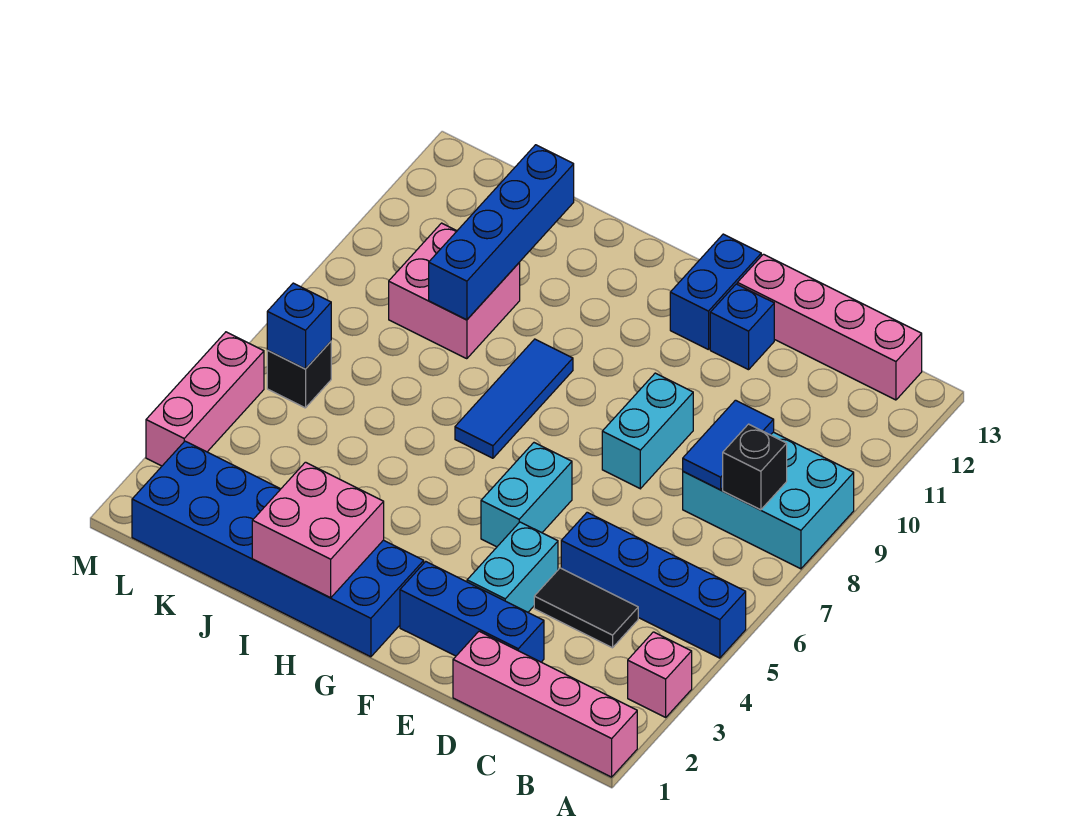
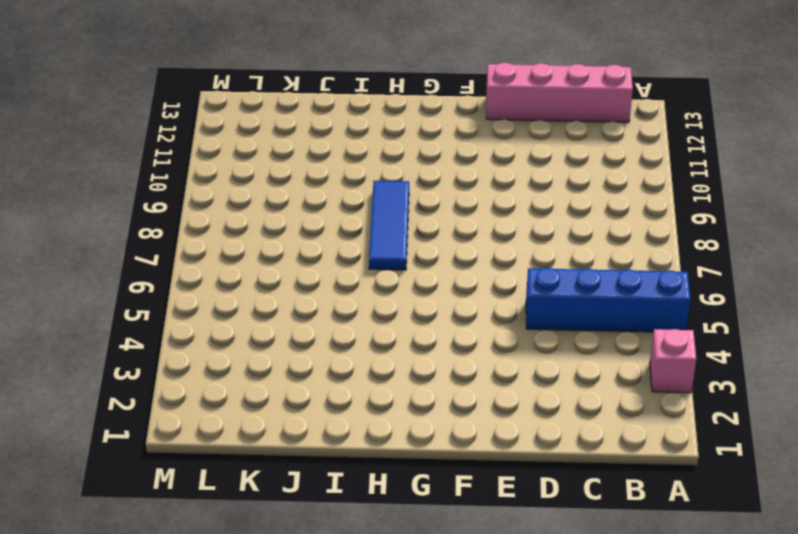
none -> pink 1x4 brick [453,631,637,777]
none -> cyan 2x3 brick [683,432,854,569]
none -> black 1x2 tile [534,568,638,648]

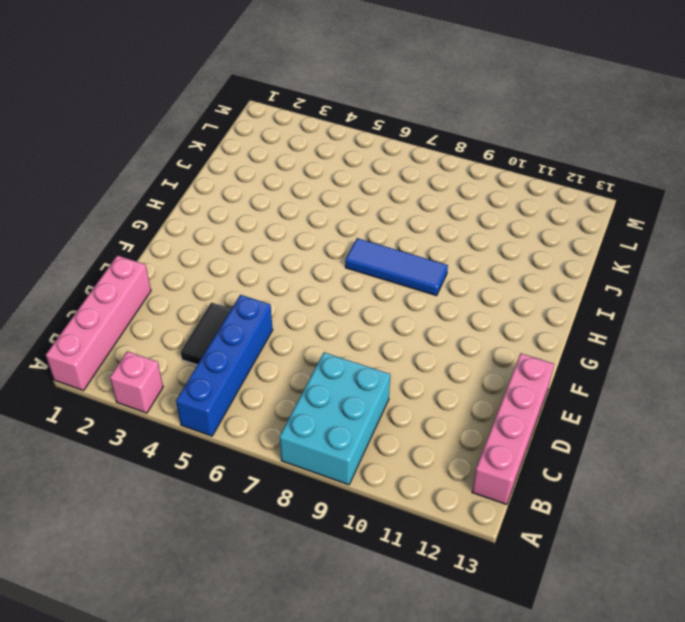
none -> blue 1x3 brick [400,562,544,662]
none -> cyan 1x2 brick [467,522,558,612]
none -> cyan 1x2 brick [602,373,693,489]

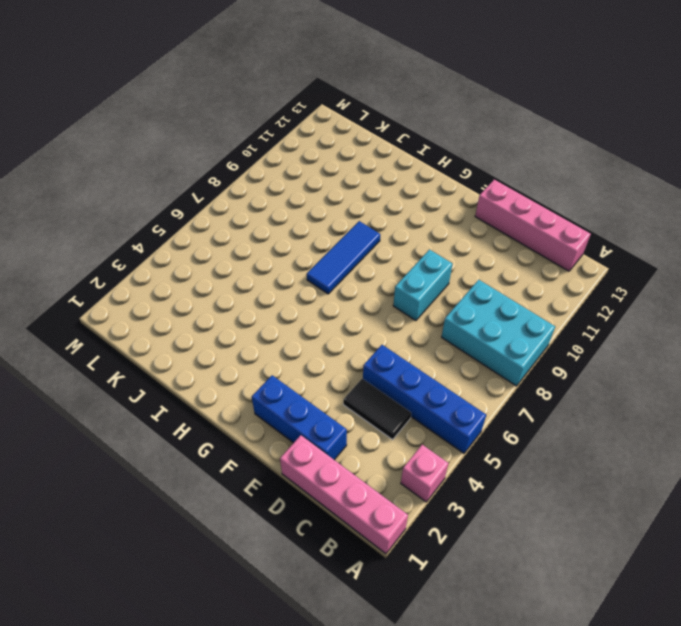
none -> cyan 1x2 brick [467,522,558,612]
none -> blue 1x1 brick [710,284,774,370]
none -> cyan 1x2 brick [481,443,572,547]

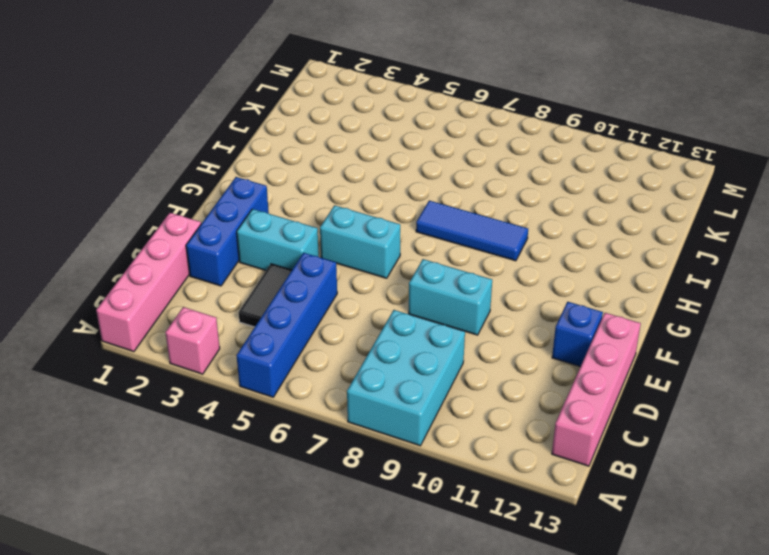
none -> blue 1x2 brick [670,234,761,350]
none -> blue 2x6 brick [132,441,424,657]
none -> pink 2x2 brick [389,223,520,359]

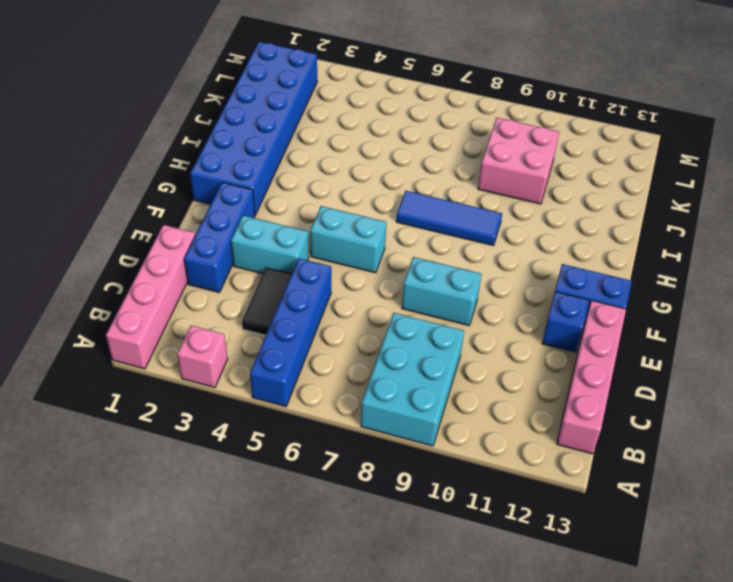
none -> black 1x1 brick [267,342,331,408]
none -> pink 1x3 brick [146,332,264,466]
none -> black 1x1 brick [723,424,787,510]

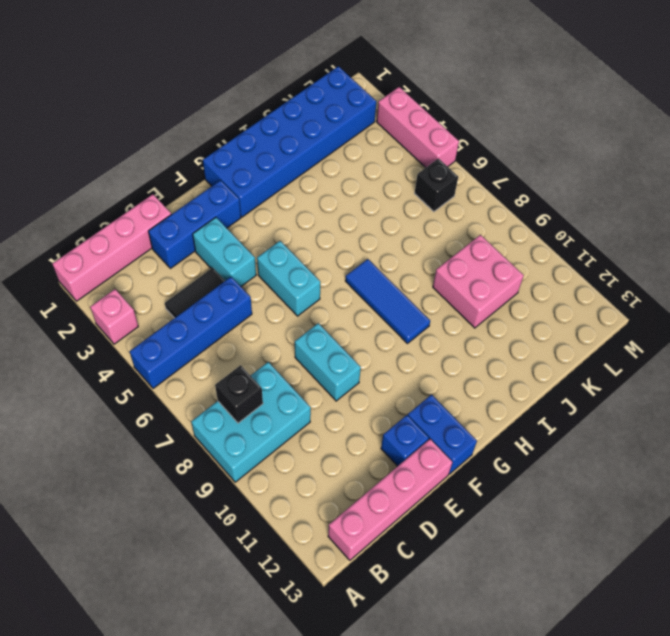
none -> blue 1x2 tile [683,400,774,490]
none -> pink 2x2 brick [252,462,384,598]
none -> blue 1x4 brick [429,145,574,320]

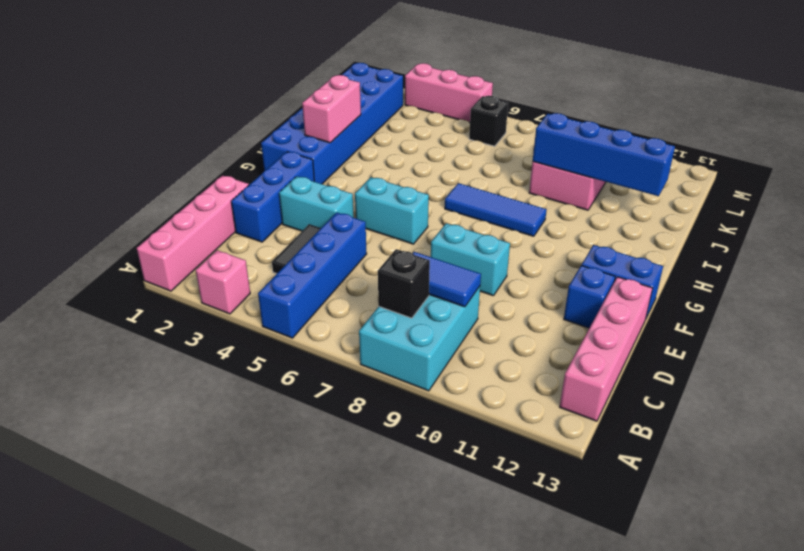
pink 1x2 brick [302,75,361,143] -> pink 2x2 brick [252,462,384,598]
none -> blue 1x1 brick [267,283,331,369]

